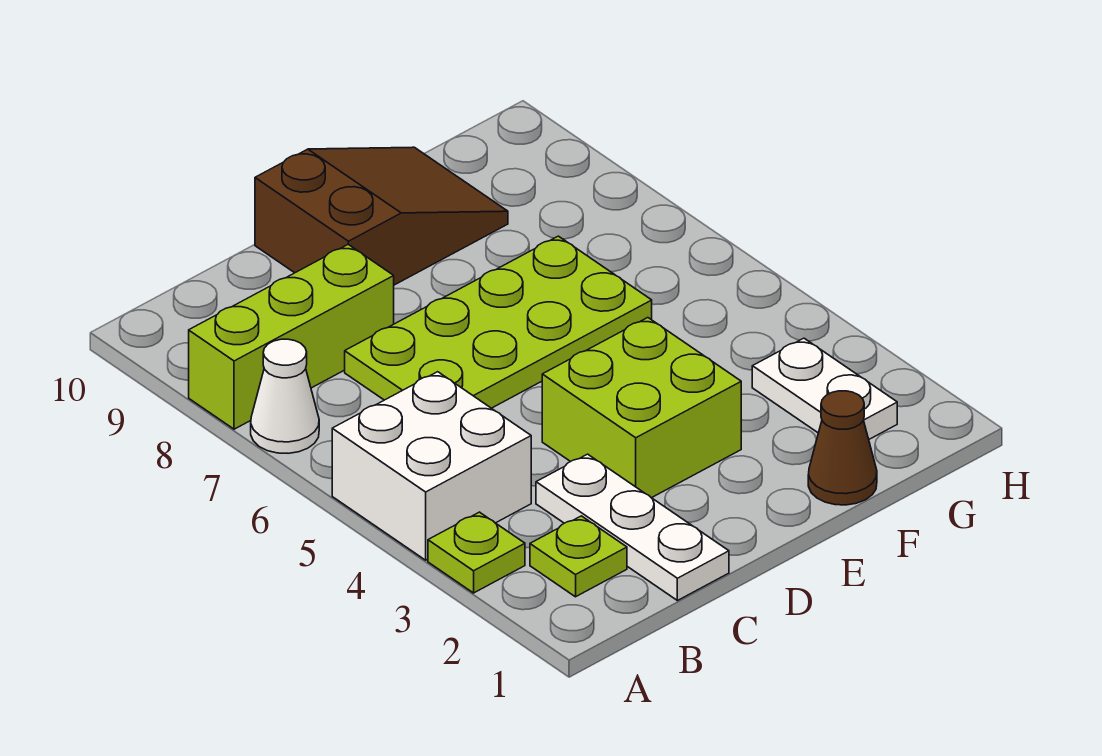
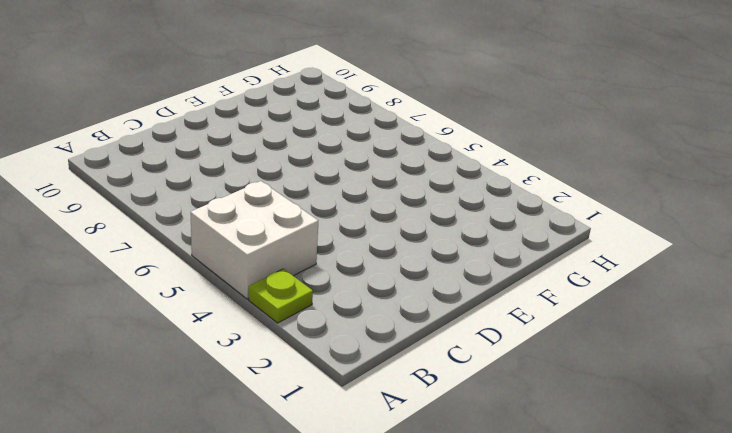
none -> white 1x1 cone [251,339,319,453]
none -> lime 1x3 brick [189,245,394,429]

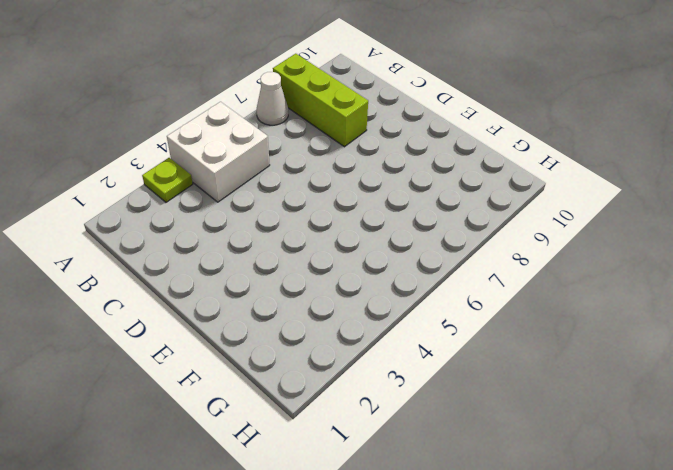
none -> lime 1x1 plate [530,516,627,597]
none -> white 1x3 plate [536,454,729,601]

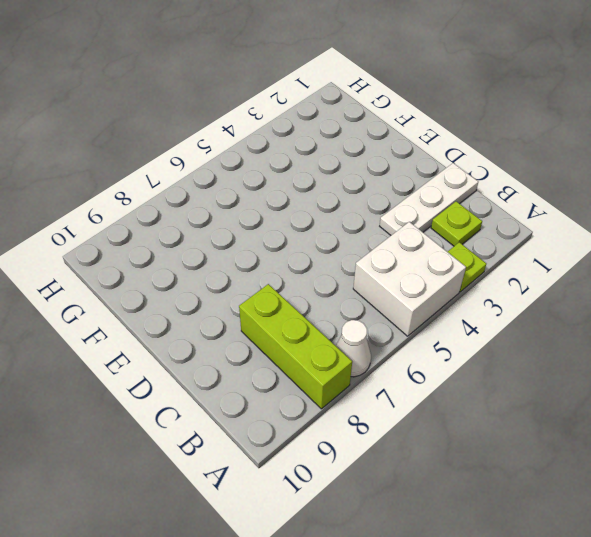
none -> lime 2x4 plate [345,236,652,408]
none -> lime 2x2 brick [542,318,741,498]

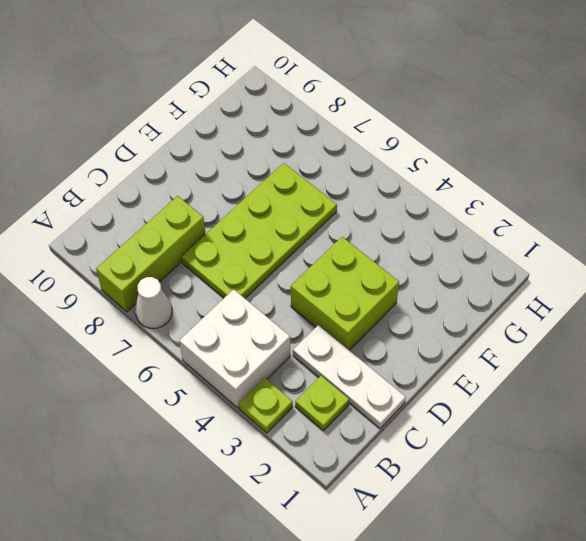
none -> brown 2x3 slope [255,147,508,285]
none -> brown 1x1 cone [808,391,877,505]

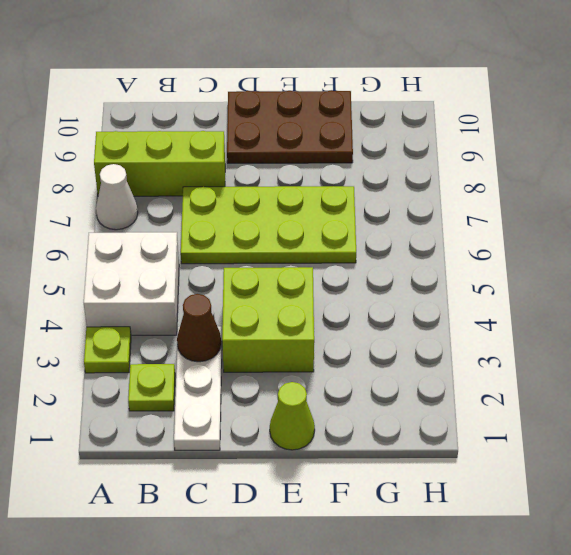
brown 1x1 cone [177,294,221,362] -> brown 1x1 cone moved to [808,391,877,505]
brown 2x3 plate [227,90,353,163] -> brown 2x3 slope [255,147,508,285]
lime 1x1 cone [270,382,315,450] -> none
none -> white 1x2 plate [752,338,897,439]

